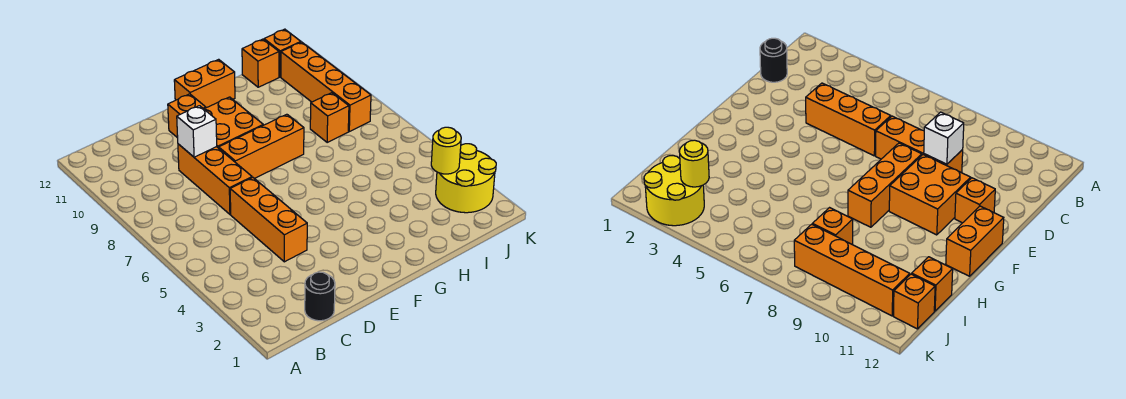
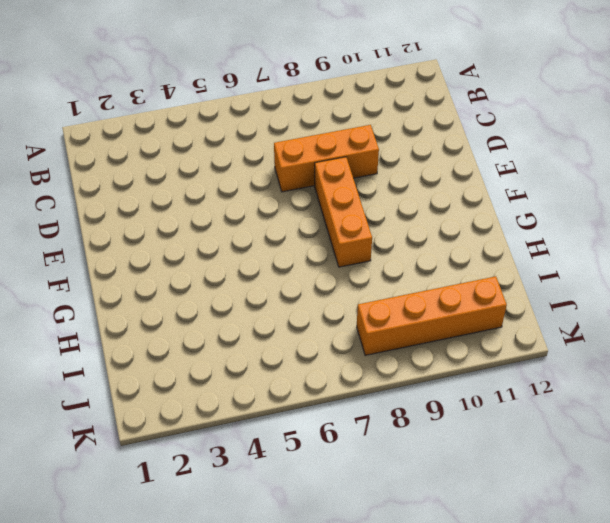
none -> black 1x1 round brick [305,272,335,321]
none -> orange 1x3 brick [230,178,307,262]
none -> orange 2x2 brick [204,97,263,148]

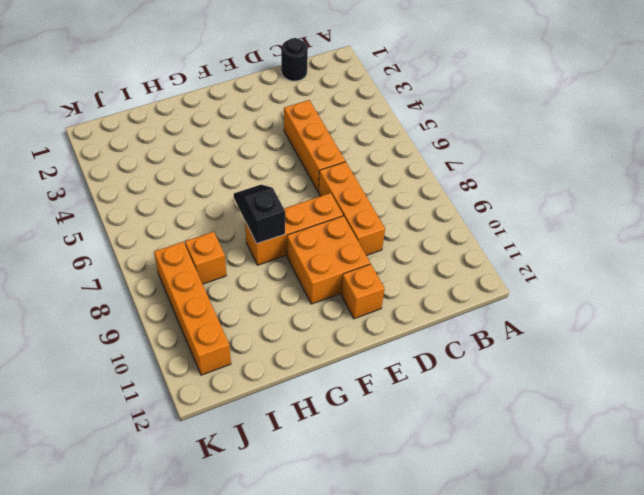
black 1x2 slope [234,185,285,244] -> none
none -> orange 1x2 brick [174,59,235,108]
none -> orange 1x1 brick [242,39,279,87]
none -> yellow 2x2 round brick [436,144,496,213]

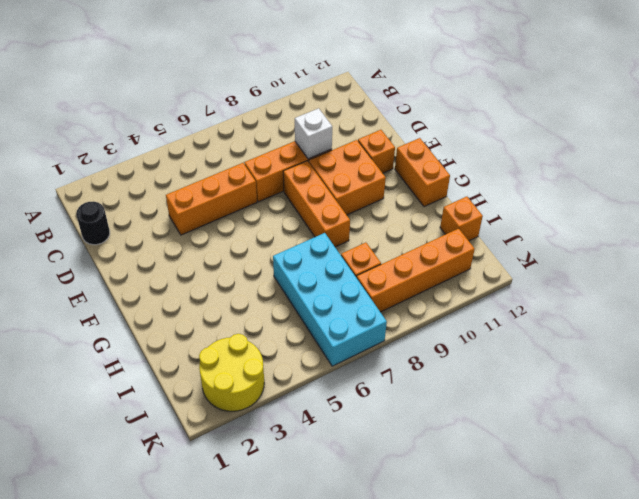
cyan 2x4 brick [273,233,387,366] -> none
none -> orange 1x1 brick [264,29,301,77]
none -> yellow 1x1 round brick [431,127,461,174]

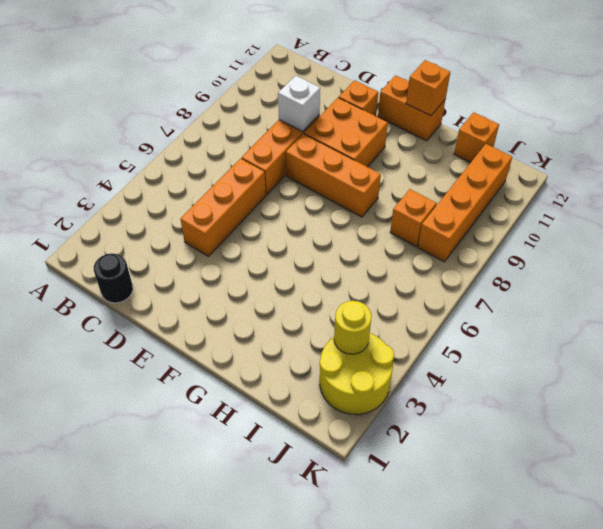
orange 1x1 brick [406,60,450,116] -> orange 1x1 brick moved to [264,29,301,77]

